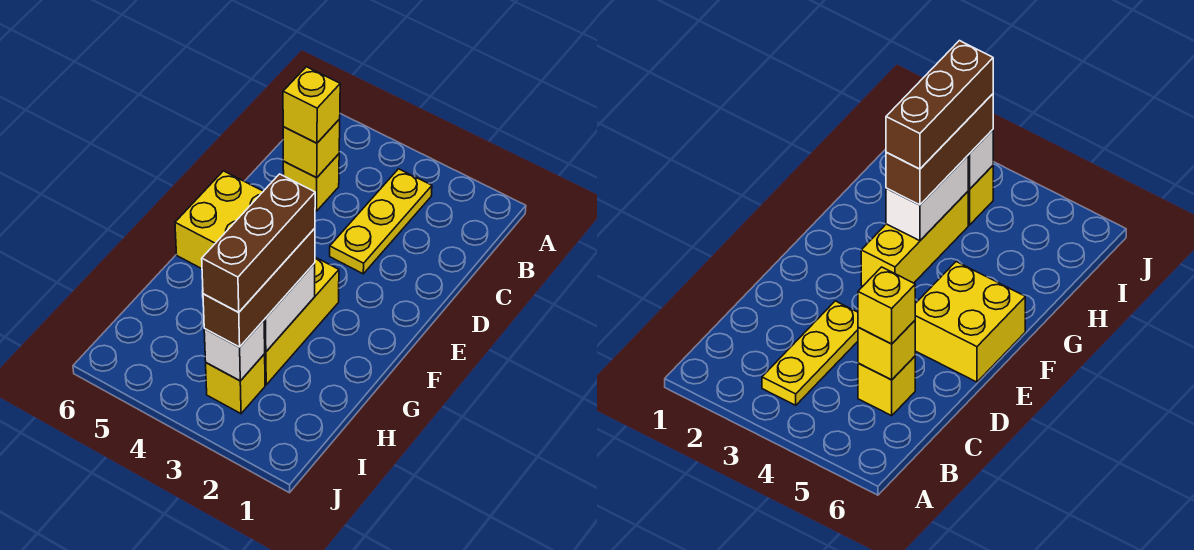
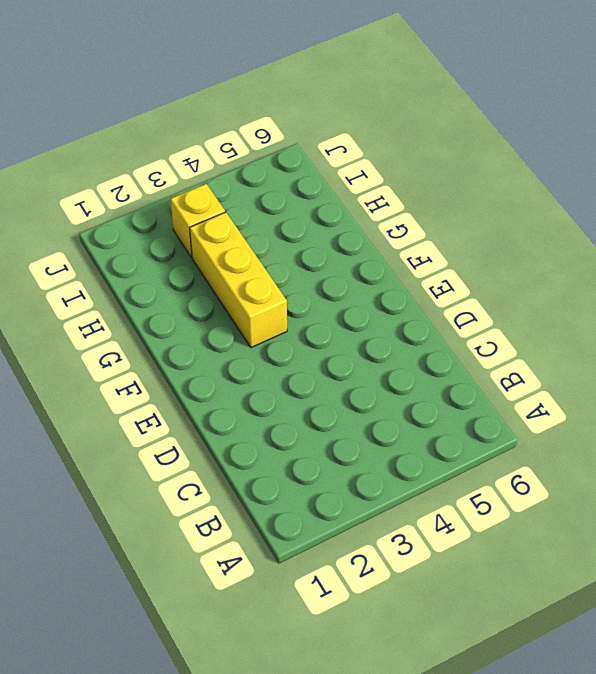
none -> yellow 1x3 plate [330,169,432,274]
none -> yellow 1x1 brick [283,154,339,211]

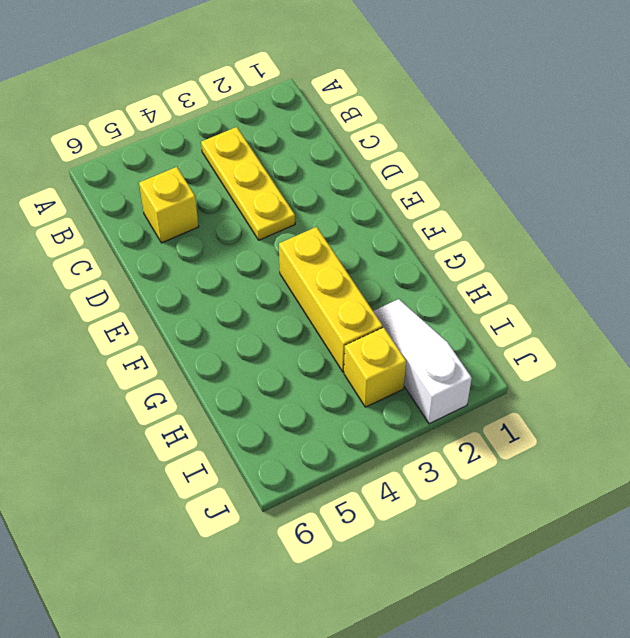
white 1x3 slope [373,299,472,424] -> none
none -> yellow 2x2 brick [175,171,263,269]
none -> yellow 1x1 brick [283,119,340,177]

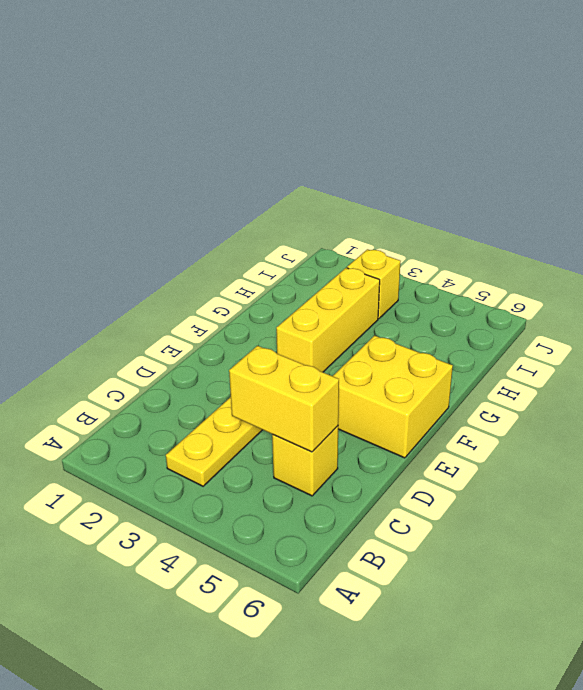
yellow 1x2 brick [229,346,339,452] -> yellow 1x1 brick [283,119,340,177]
none -> white 1x2 brick [264,263,315,352]
none -> white 1x1 brick [204,320,265,381]

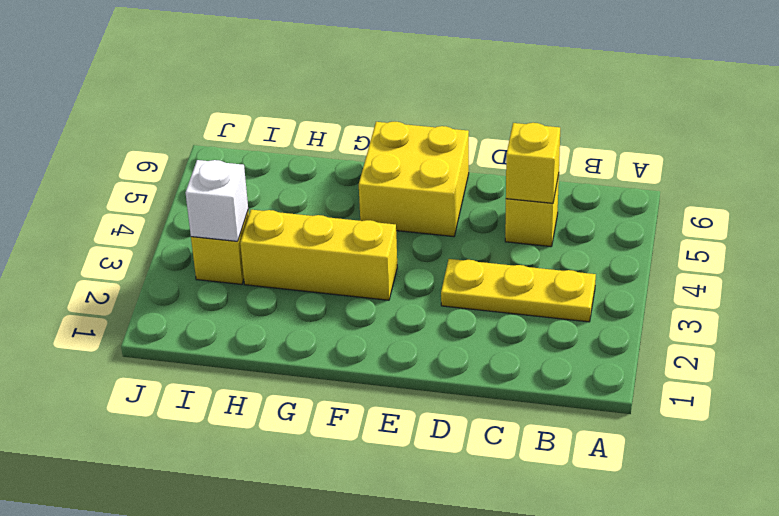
none -> white 1x2 brick [264,263,315,352]
none -> yellow 1x1 brick [283,67,340,143]

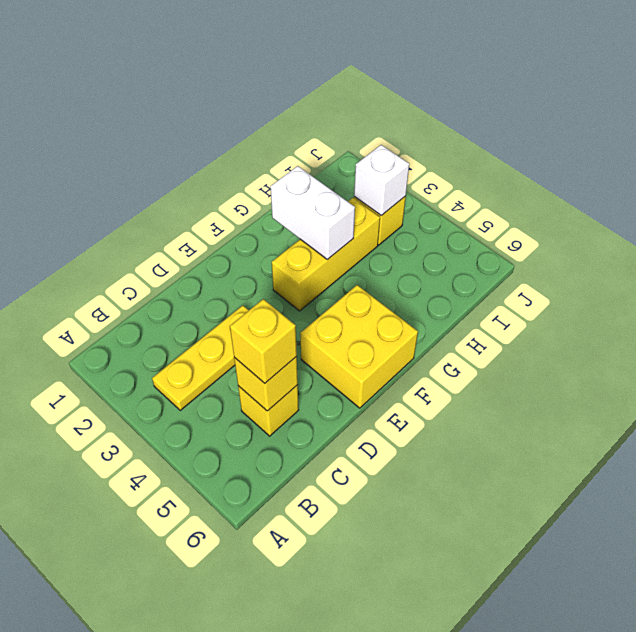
white 1x2 brick [270,166,355,260] -> white 1x2 brick turned to [264,263,315,352]
none -> brown 1x3 brick [203,228,315,347]
none -> brown 1x3 brick [202,174,315,312]

